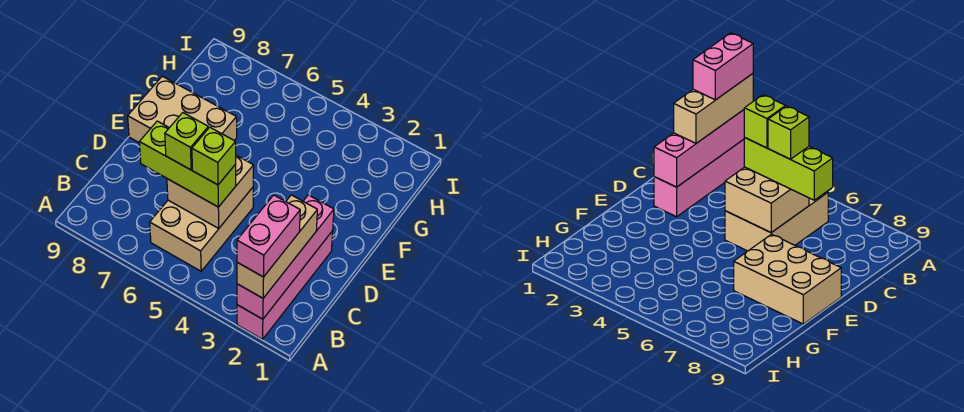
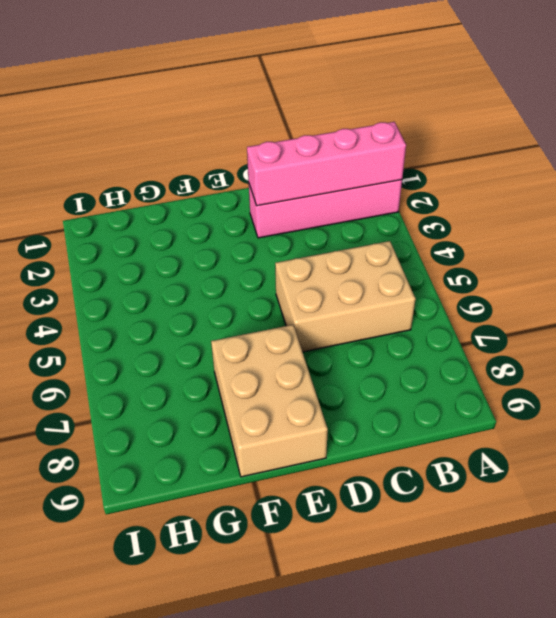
none -> tan 2x2 brick [167,155,254,228]
none -> tan 1x3 brick [237,195,317,298]

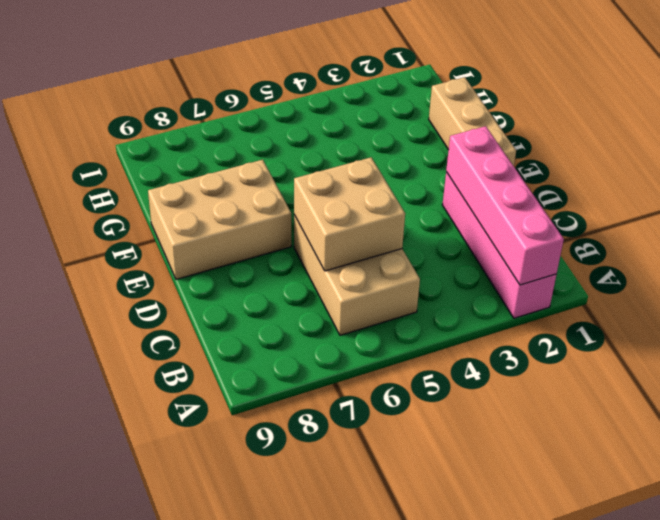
tan 1x3 brick [429,77,516,166] -> tan 1x3 brick moved to [237,195,317,298]
none -> lime 1x3 brick [139,121,236,207]
none -> pink 1x2 brick [237,195,300,277]

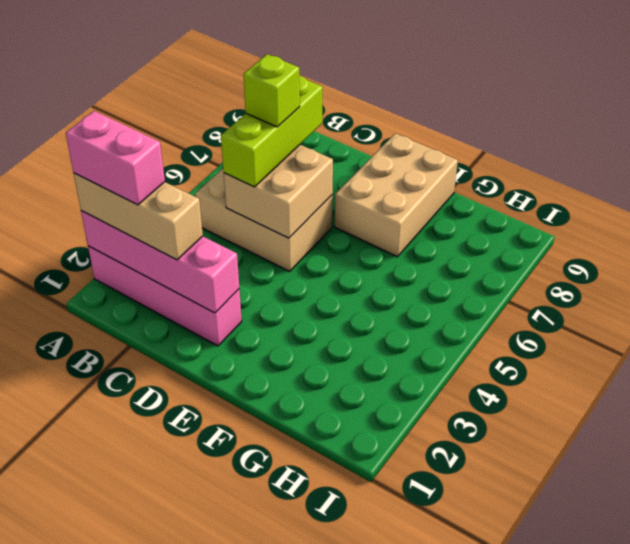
none -> lime 1x1 brick [192,127,236,185]

